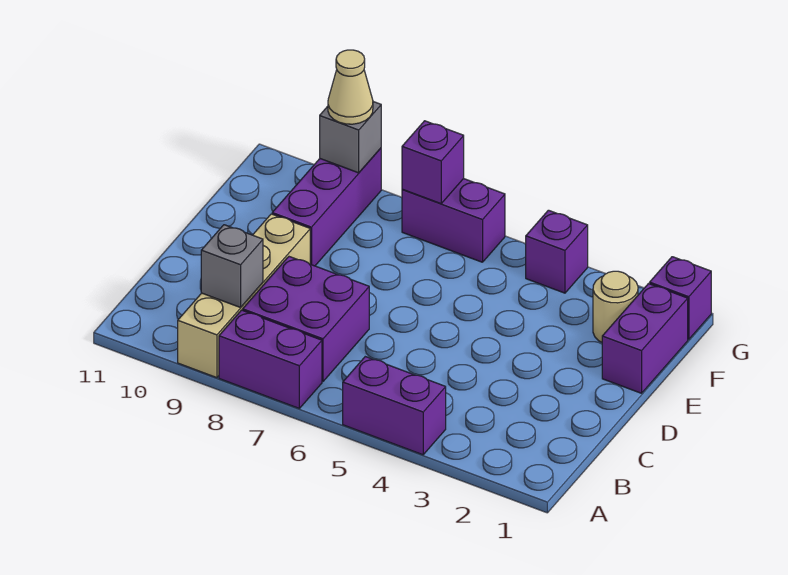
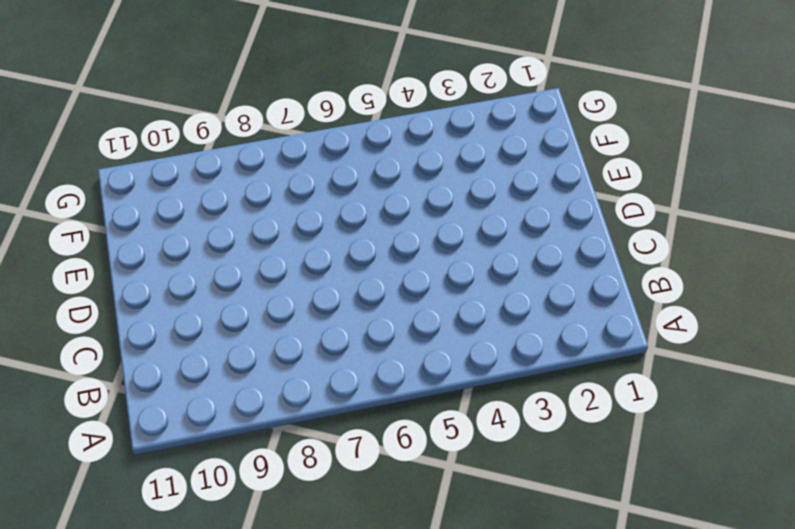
none -> purple 1x2 brick [343,357,446,455]
none -> purple 1x2 brick [219,310,322,408]
none -> tan 1x4 brick [178,214,310,378]

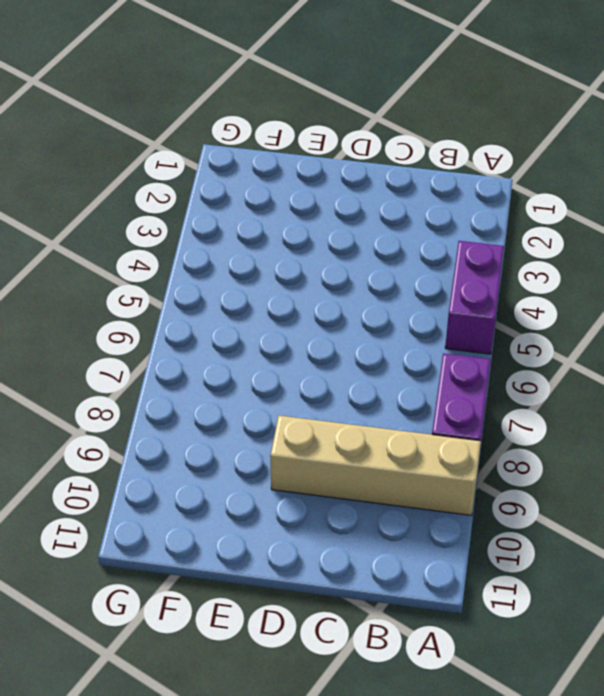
none -> purple 2x2 brick [243,257,369,381]
none -> purple 1x2 brick [602,284,688,393]
none -> purple 1x3 brick [272,148,381,266]

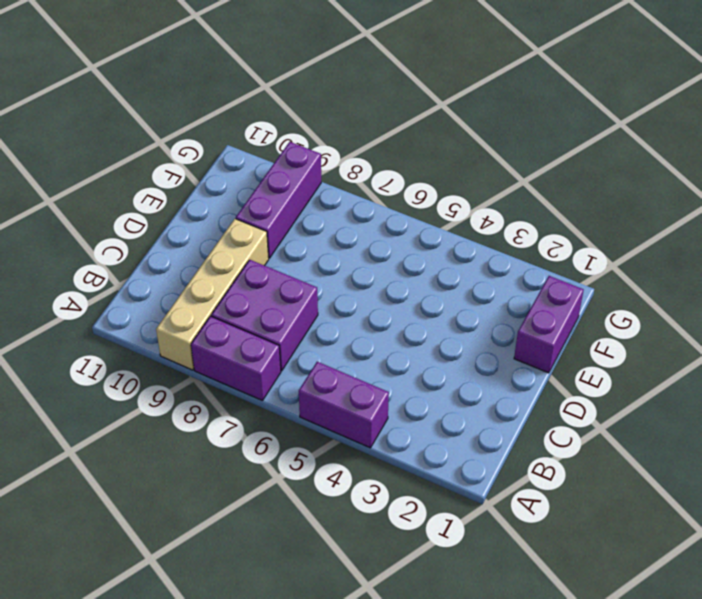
none -> tan 1x1 round brick [593,271,638,342]
none -> purple 1x1 brick [650,257,711,339]
none -> purple 1x1 brick [526,210,588,293]

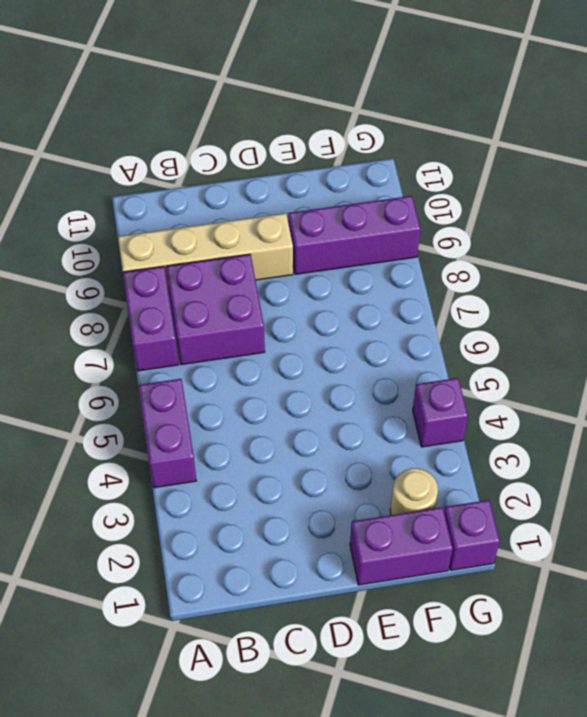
none -> purple 1x2 brick [402,179,505,262]
none -> grey 1x1 brick [201,225,263,307]
none -> purple 1x1 brick [402,121,464,204]

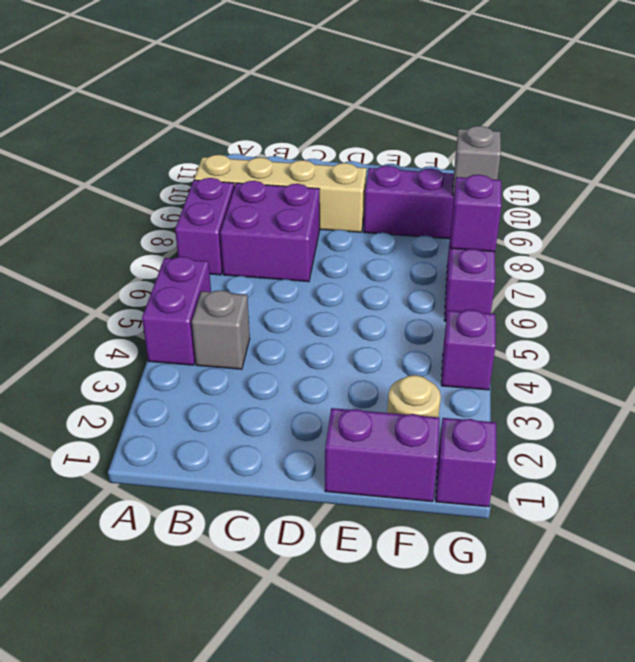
grey 1x1 brick [192,290,250,369] -> grey 1x1 brick moved to [201,225,263,307]
none -> tan 1x1 cone [328,50,373,124]

